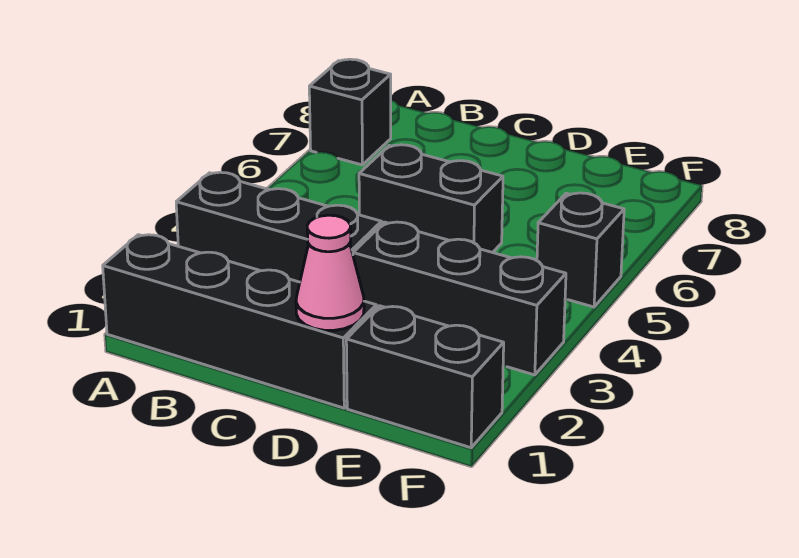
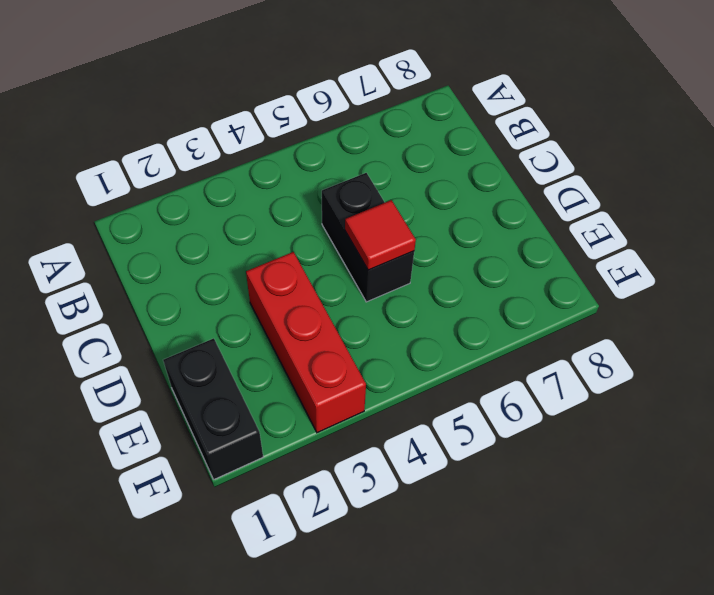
red 1x3 brick [246,252,366,433] -> black 1x3 brick [353,222,566,375]
red 1x1 tile [345,200,416,270] -> none
none -> black 1x4 brick [103,235,376,408]
none -> black 1x3 brick [176,172,382,282]

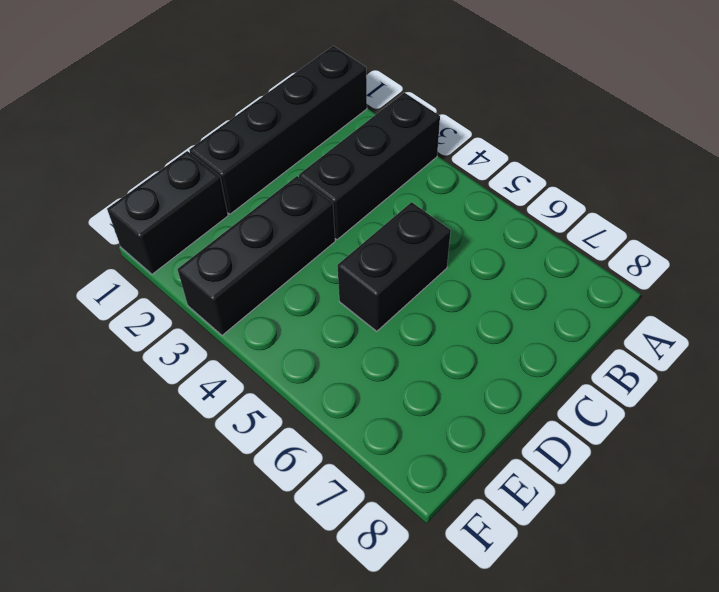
none -> black 1x1 brick [309,59,391,165]
none -> black 1x1 brick [537,193,624,307]

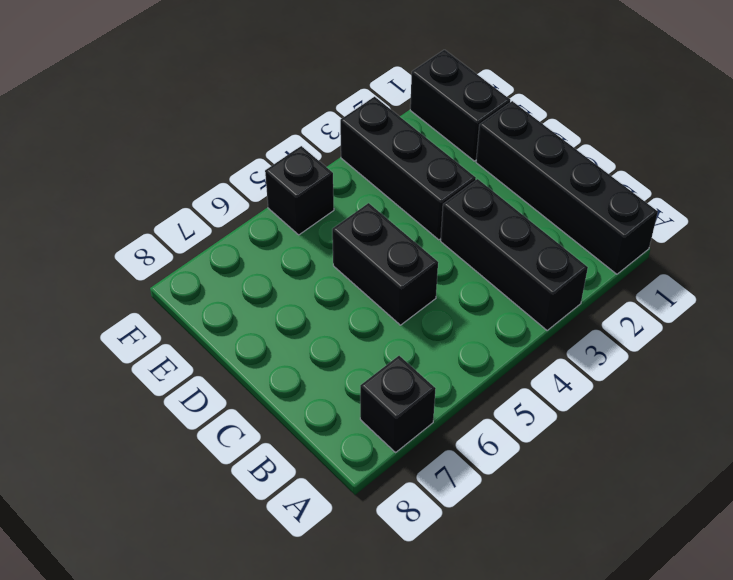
none -> pink 1x1 cone [296,215,364,330]

